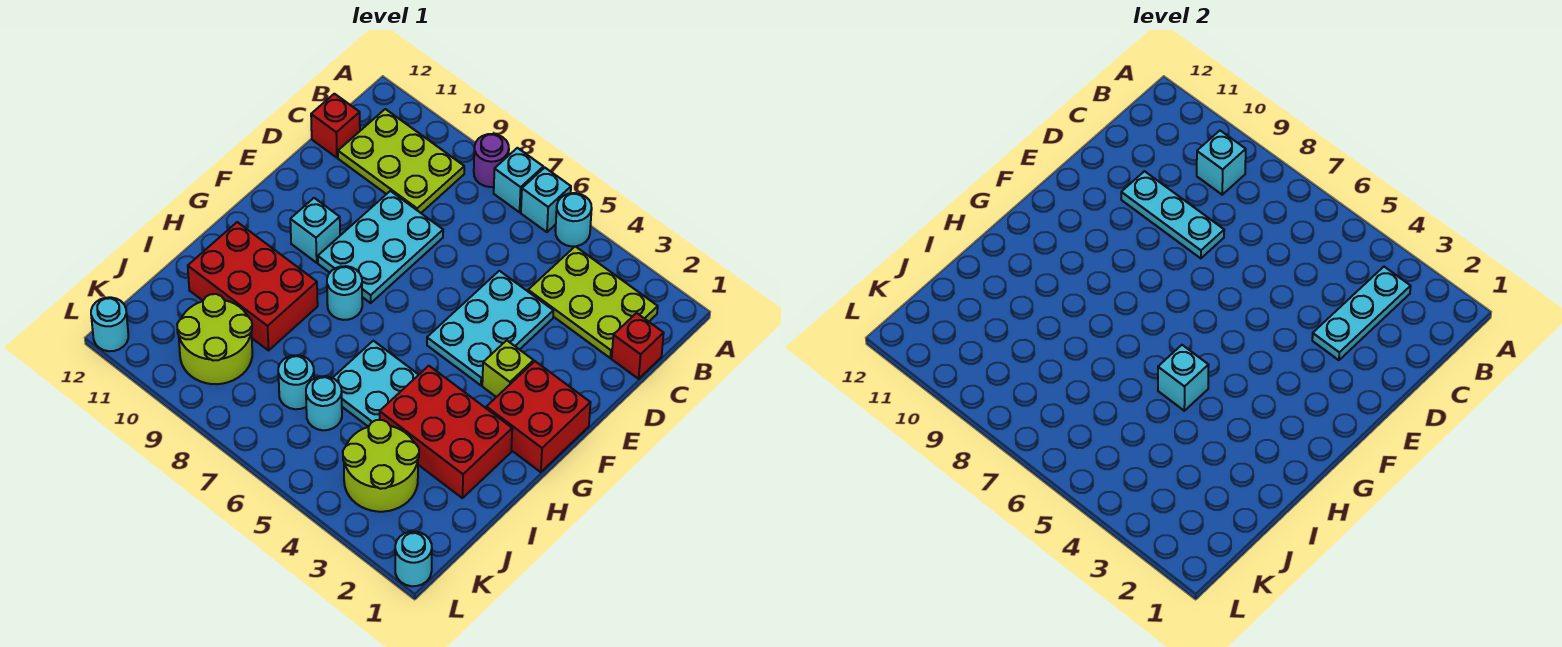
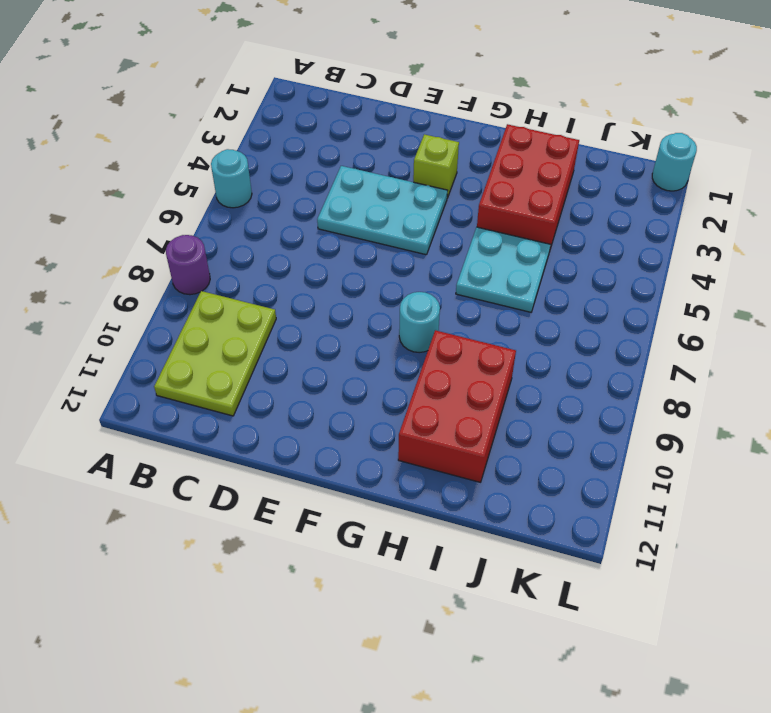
none -> cyan 1x1 brick [521,168,571,232]
none -> cyan 1x1 brick [494,148,543,212]
none -> lime 2x3 plate [528,246,658,358]

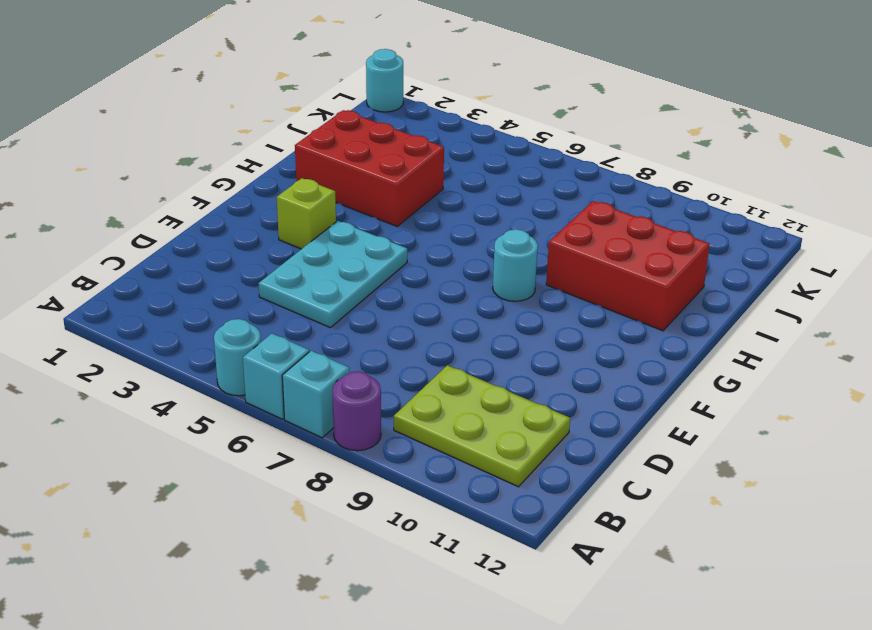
none -> lime 2x3 plate [528,246,658,358]
none -> red 1x1 brick [612,313,664,379]
none -> red 1x1 brick [311,94,360,158]

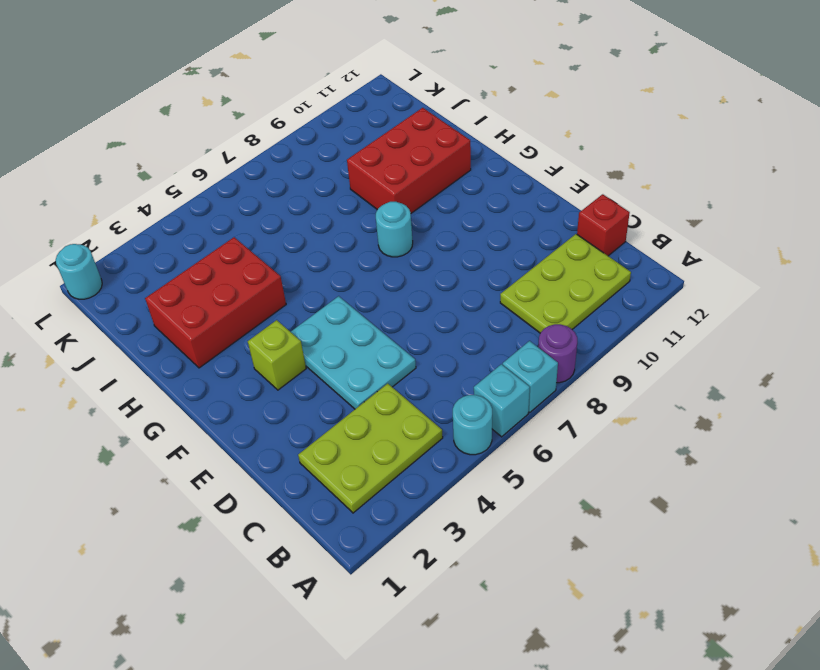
none -> red 1x1 brick [612,313,664,379]
none -> cyan 2x3 plate [318,191,443,303]
none -> red 2x2 brick [486,361,591,472]

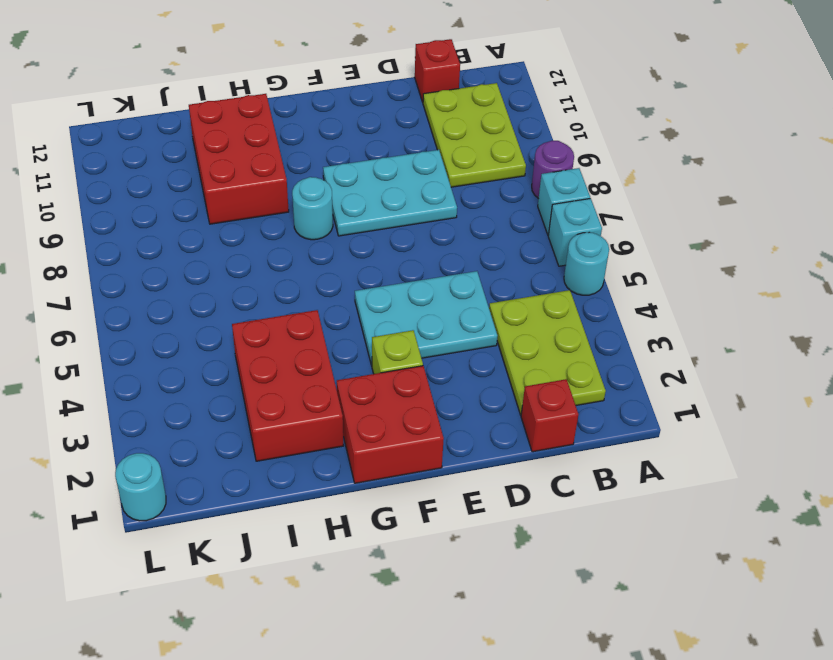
none -> cyan 1x1 brick [290,198,340,263]
none -> cyan 2x2 plate [333,341,419,427]
none -> lime 2x2 round brick [343,420,419,512]

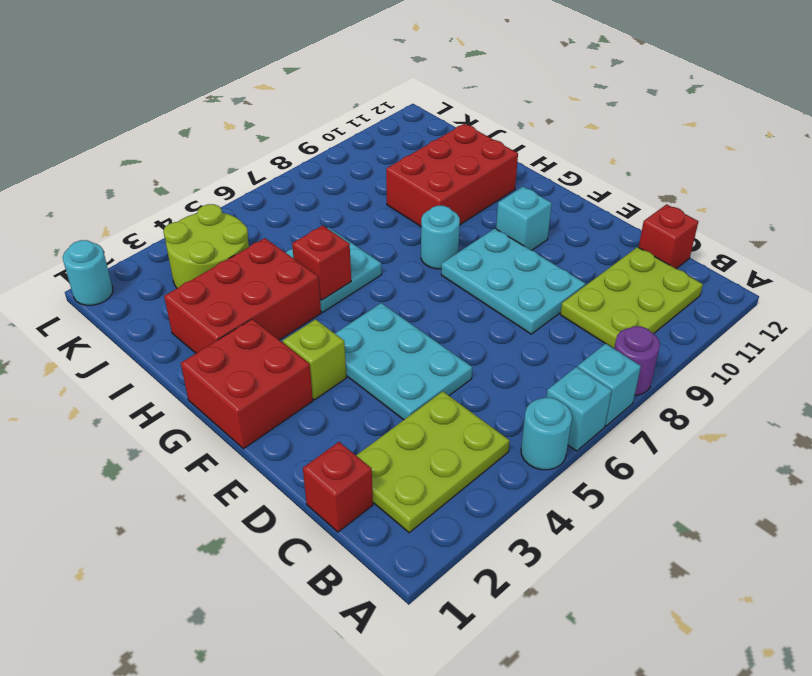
red 1x1 brick [292,225,351,300] -> cyan 1x1 brick [1158,345,1209,411]
none -> cyan 1x1 round brick [306,376,342,430]
none -> cyan 1x1 round brick [278,355,314,409]
none -> lime 2x2 round brick [177,294,252,384]

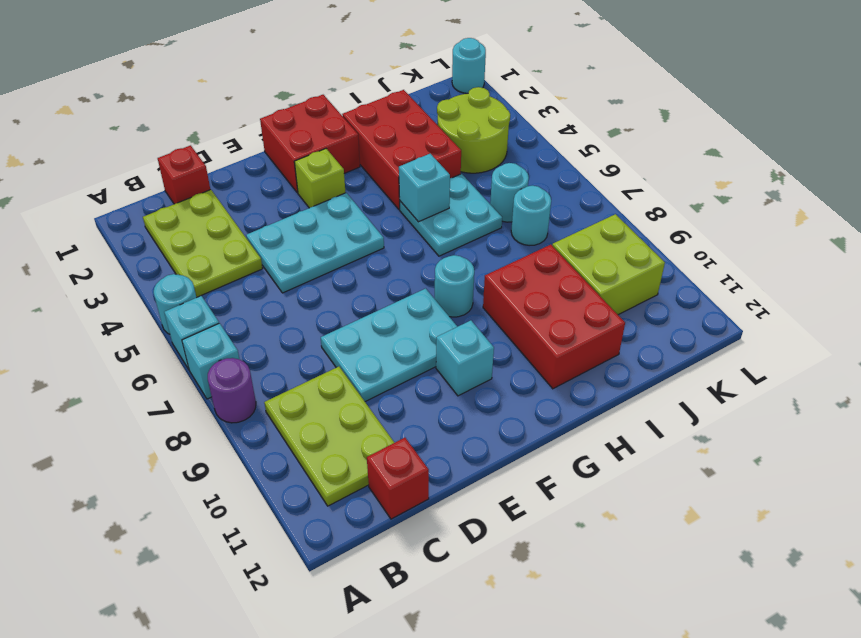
lime 2x2 brick [552,214,665,315] -> lime 2x2 round brick [177,294,252,384]
none -> cyan 1x1 round brick [91,297,128,351]
none -> cyan 1x3 plate [1312,267,1411,360]
none -> cyan 1x1 brick [1197,131,1246,195]

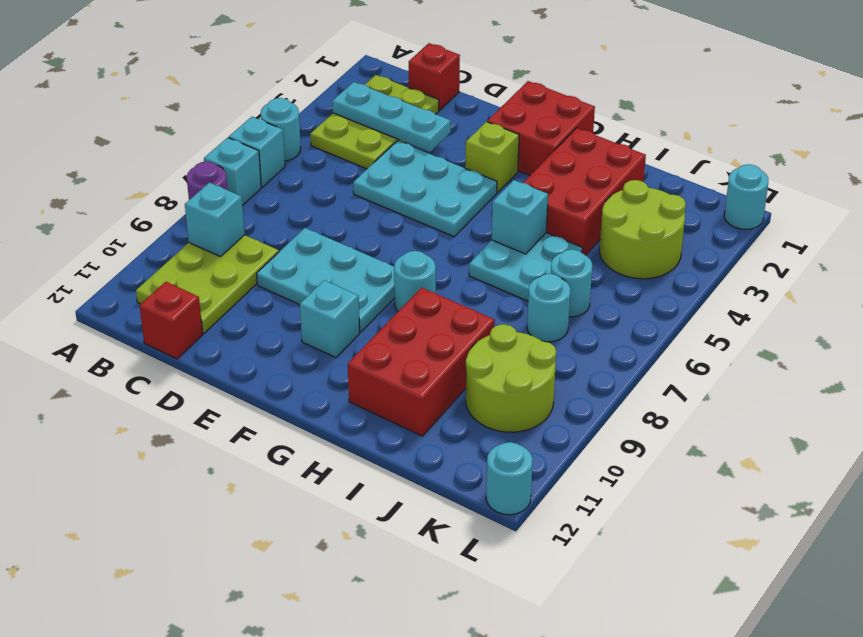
none -> cyan 1x3 plate [1121,171,1224,258]

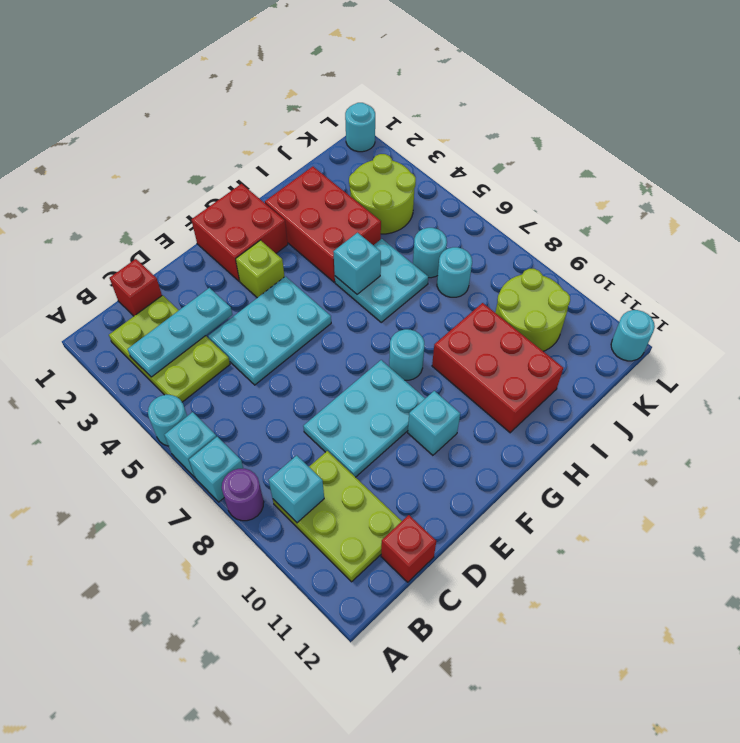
none -> cyan 1x3 plate [1121,171,1224,258]

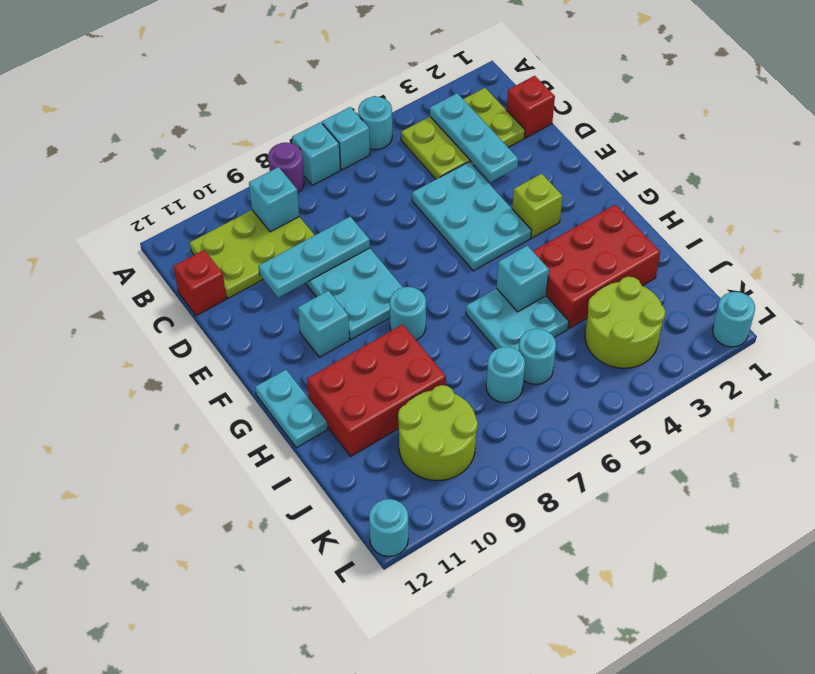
cyan 1x2 plate [255,370,328,448] -> none
none -> red 2x2 brick [486,361,591,472]

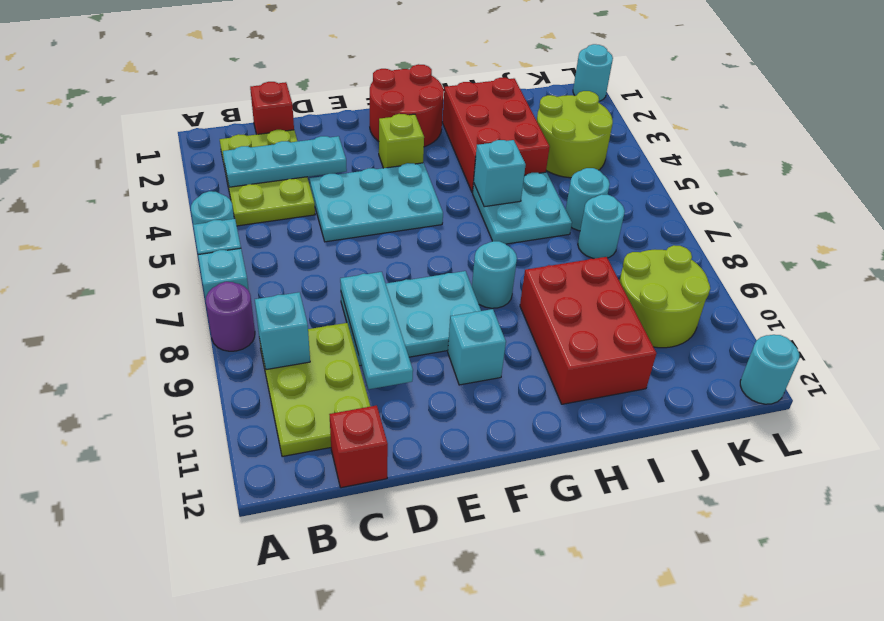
red 2x2 round brick [370,64,444,147] -> red 2x2 brick [486,361,591,472]

